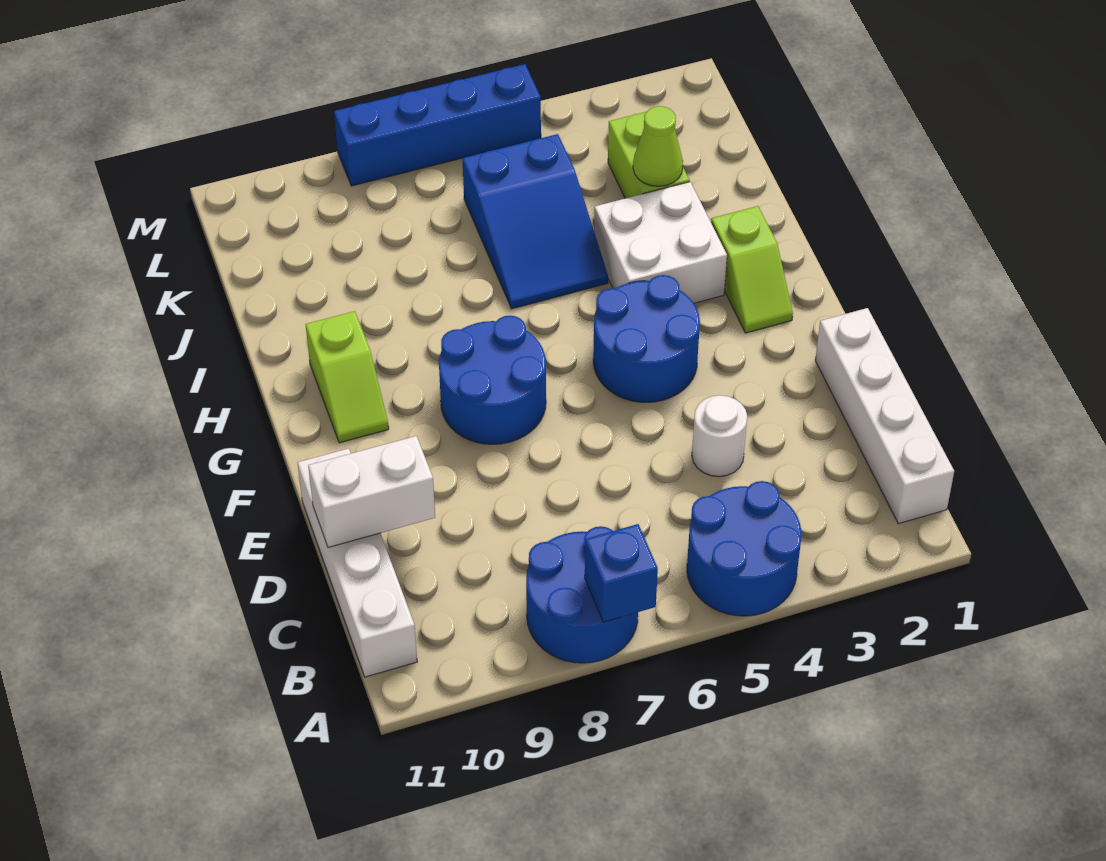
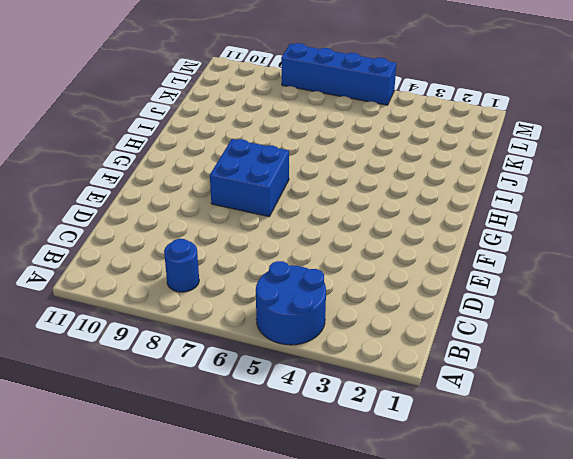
blue 1x1 round brick [164,239,199,292] -> blue 2x2 round brick [526,526,638,663]
blue 2x2 brick [210,139,289,217] -> blue 2x2 round brick [439,316,546,444]
none -> white 1x4 brick [815,308,954,524]
none -> white 1x4 brick [298,448,417,677]
none -> white 1x1 round brick [692,395,747,477]

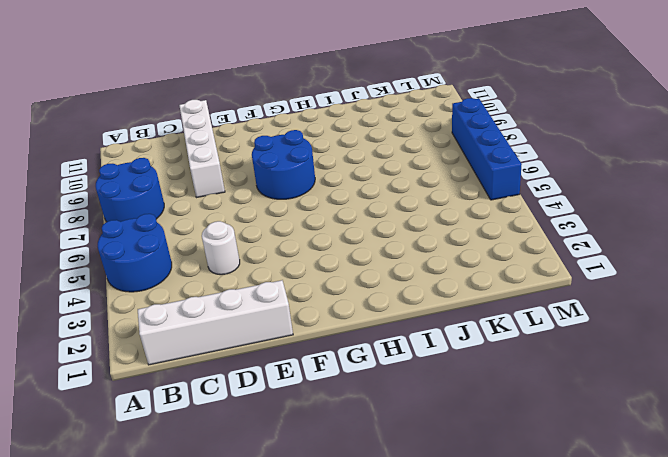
white 1x4 brick [179,100,225,198] -> white 1x4 brick turned to [298,448,417,677]
none -> blue 2x2 round brick [593,275,700,402]
none -> lime 1x2 slope [711,206,793,333]
none -> lime 1x2 slope [306,311,389,443]

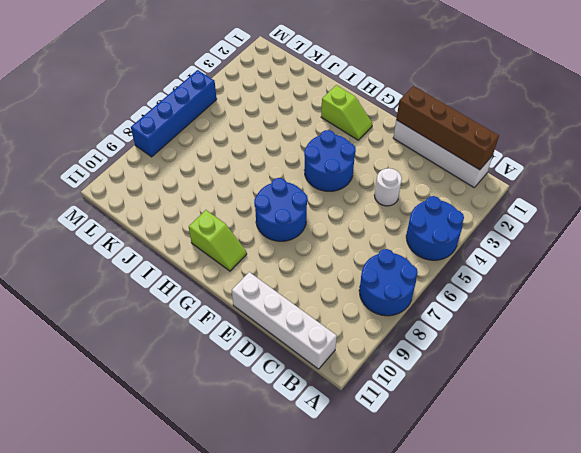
brown 1x4 brick [396,86,499,170] -> none
none -> white 2x2 brick [594,182,727,303]
none -> blue 2x3 slope [462,134,608,309]
none -> lime 1x2 brick [608,112,690,198]

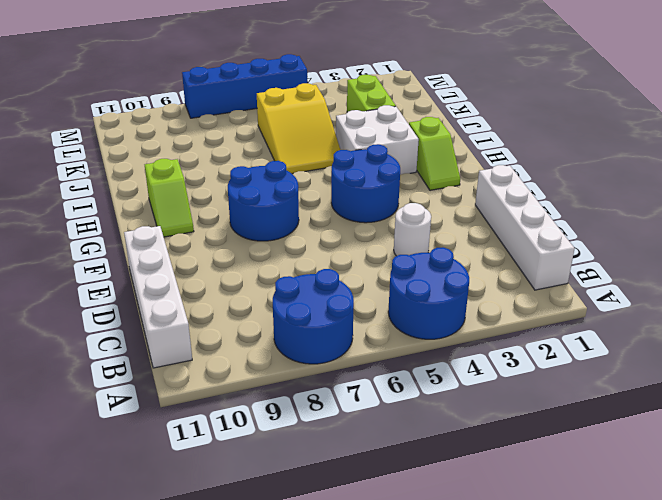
yellow 2x3 slope [257,83,340,174] -> blue 2x3 slope [462,134,608,309]
none -> blue 1x1 brick [585,524,658,622]
none -> white 1x2 brick [308,436,435,547]
none -> lime 1x1 cone [633,106,683,186]

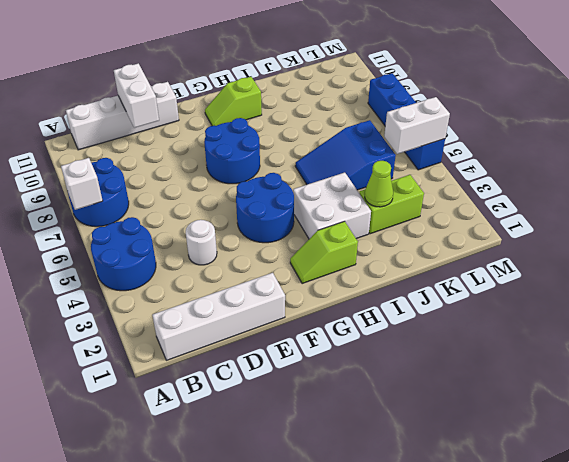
white 1x1 brick [61,158,103,210] -> blue 1x1 brick [585,524,658,622]
white 1x2 brick [384,97,450,154] -> none

